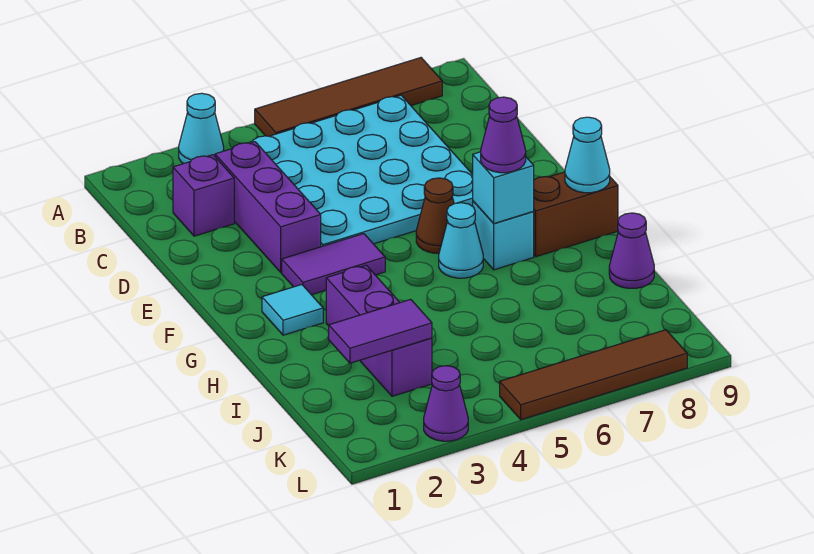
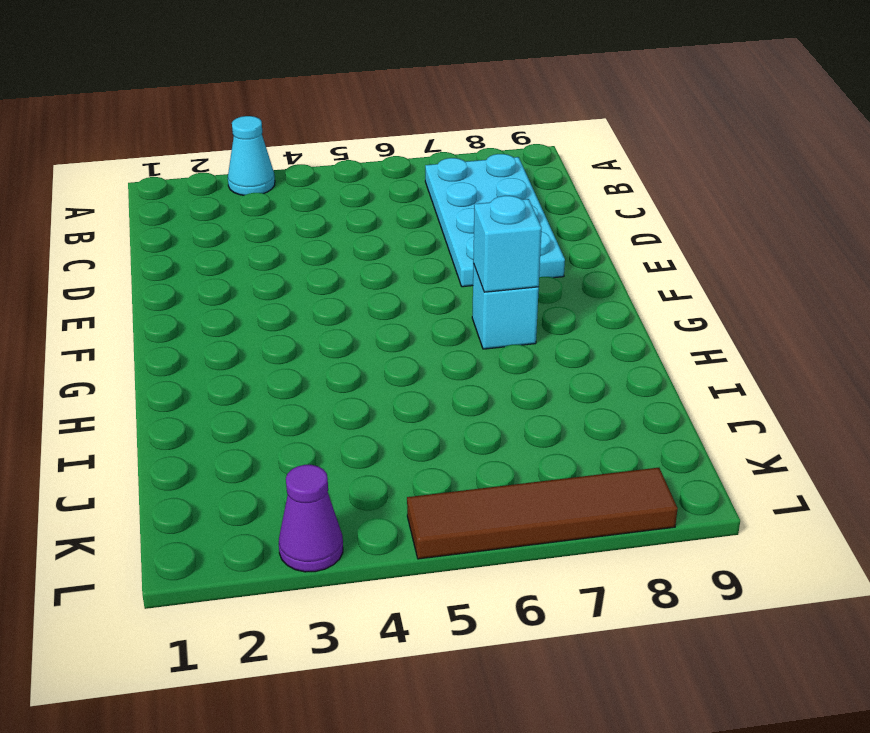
cyan 2x4 plate [425,154,565,287] -> cyan 4x4 plate [249,95,473,247]
none -> brown 1x4 tile [255,58,442,136]
none -> purple 1x1 brick [173,155,234,236]
none -> purple 1x3 brick [215,142,321,273]

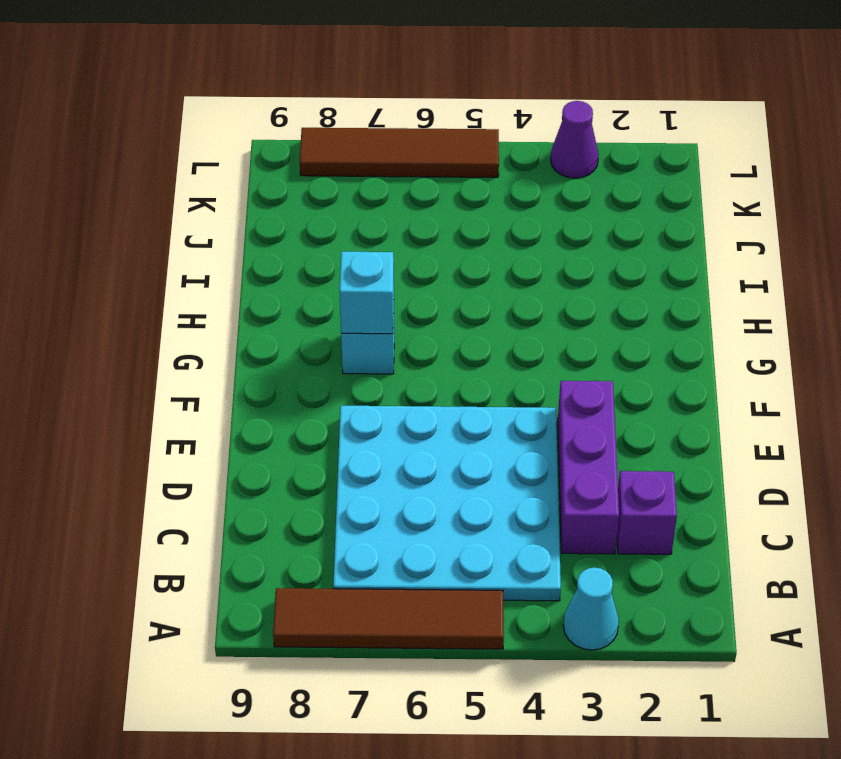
none -> purple 1x2 tile [282,234,385,295]
none -> brown 1x1 cone [416,178,454,253]
none -> cyan 1x1 tile [262,285,323,335]

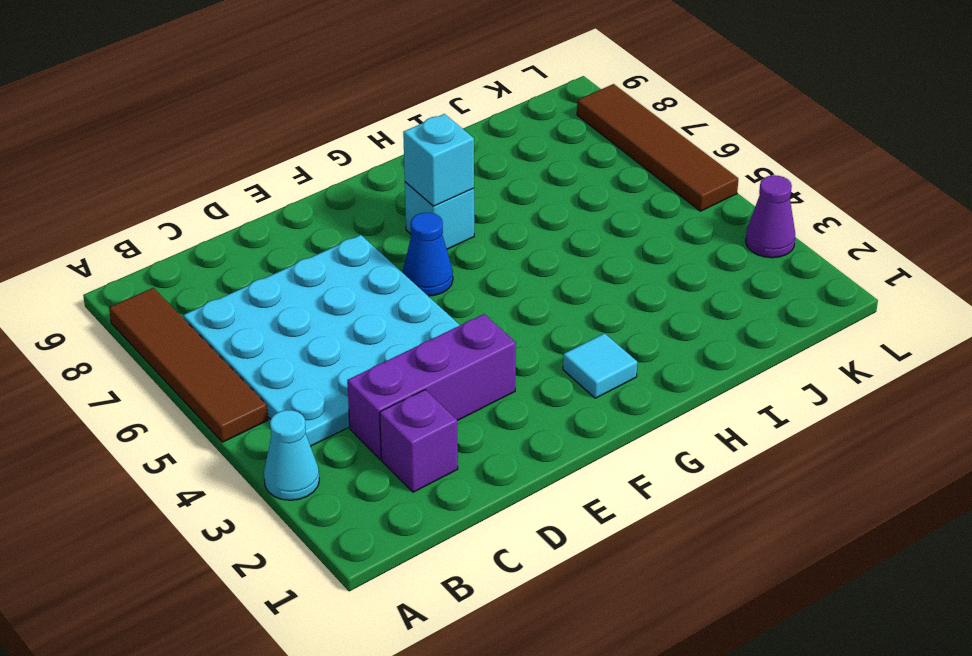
blue 1x1 cone [403,213,453,296] -> brown 1x1 cone [416,178,454,253]
none -> purple 1x2 tile [282,234,385,295]
none -> cyan 1x1 cone [439,203,483,278]
none -> brown 1x2 brick [534,172,618,257]

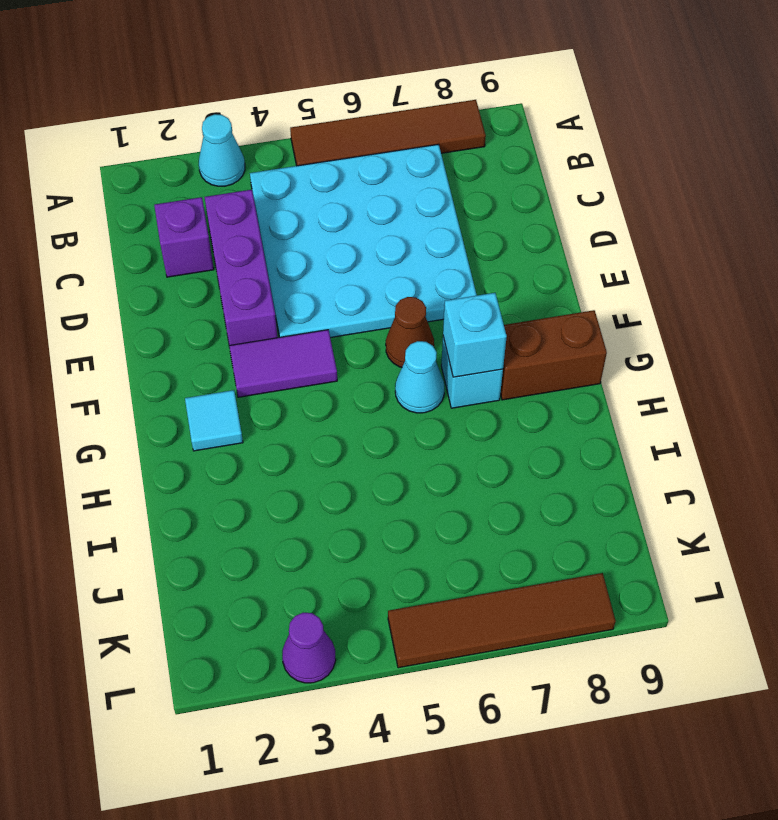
none -> purple 1x3 brick [326,265,432,396]
none -> purple 1x1 cone [609,213,654,288]
none -> cyan 1x1 cone [565,117,610,193]

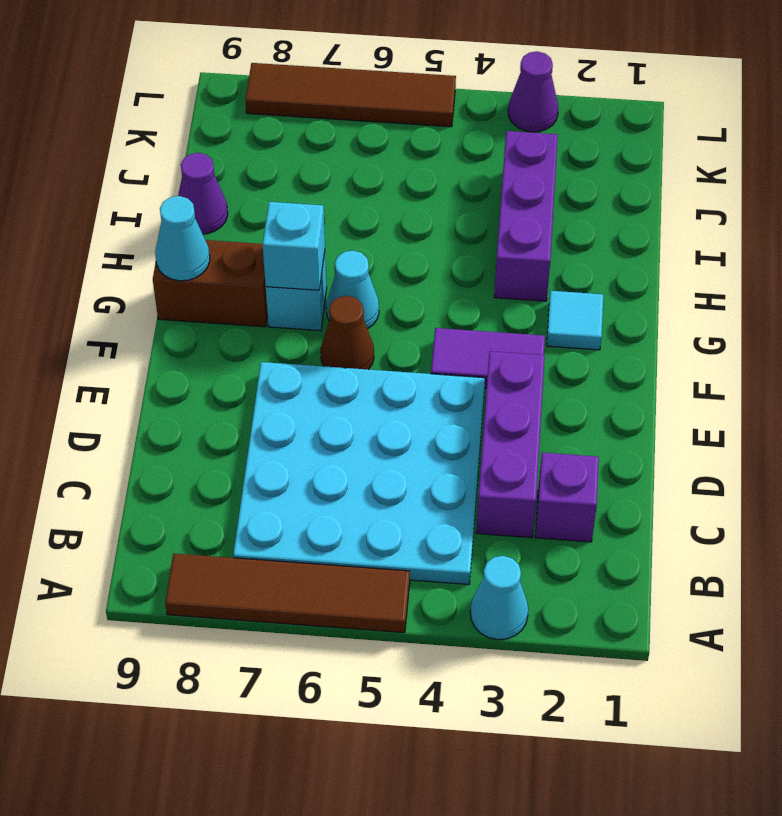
none -> purple 1x2 tile [329,299,432,363]
none -> purple 1x1 cone [481,97,526,173]

